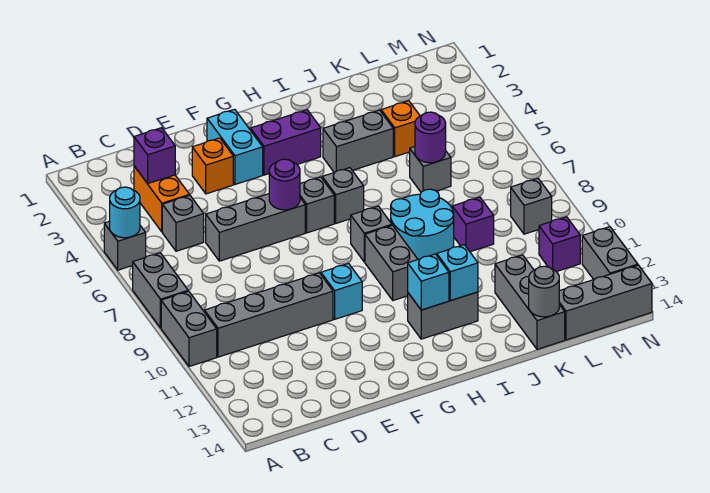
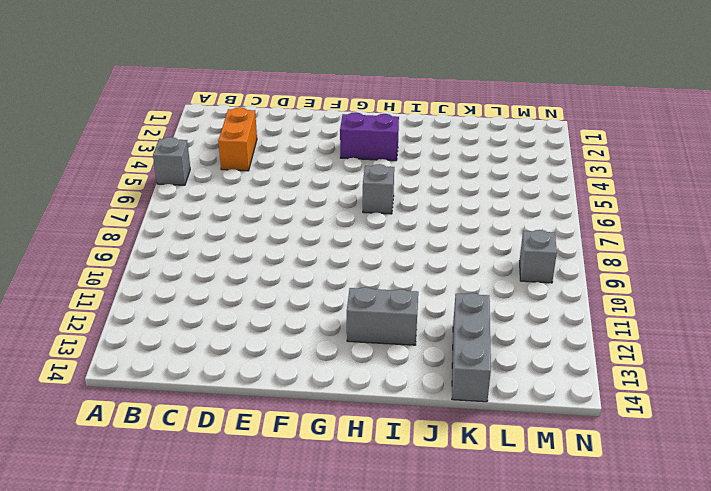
none -> grey 1x2 brick [133,253,188,328]
none -> grey 1x2 brick [161,291,217,366]
none -> grey 1x4 brick [205,273,333,357]
none -> grey 1x1 brick [162,196,204,251]

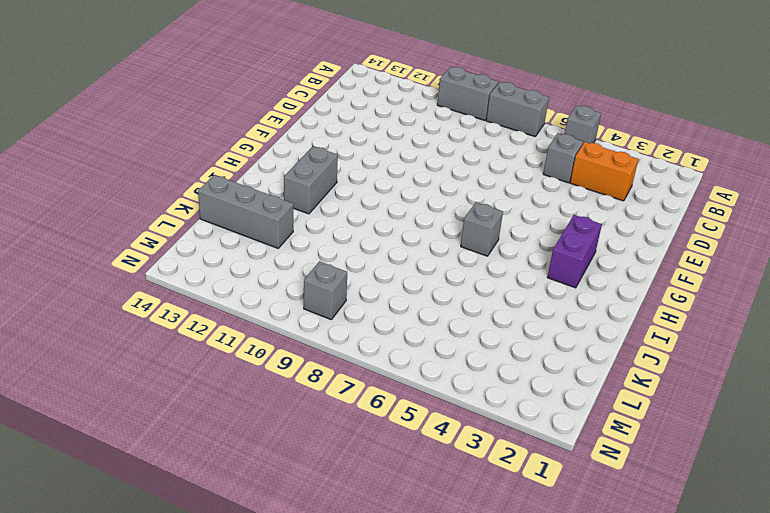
none -> grey 1x4 brick [205,273,333,357]
none -> grey 1x3 brick [206,194,305,261]
none -> orange 1x1 brick [192,138,233,194]
none -> cyan 1x2 brick [207,109,263,184]

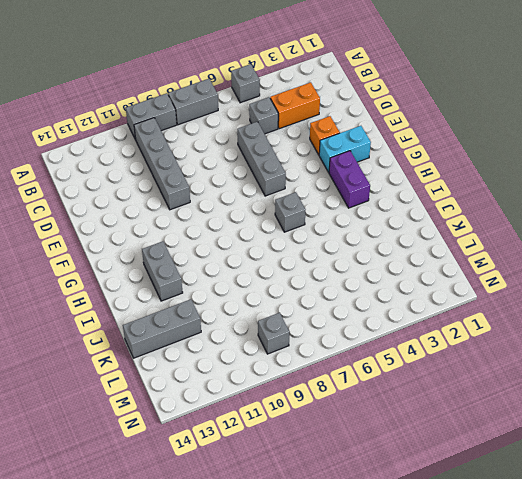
none -> cyan 1x1 brick [321,264,362,319]
none -> grey 1x1 brick [300,177,334,233]
none -> grey 1x1 brick [351,206,392,262]
none -> grey 1x2 brick [365,225,418,300]

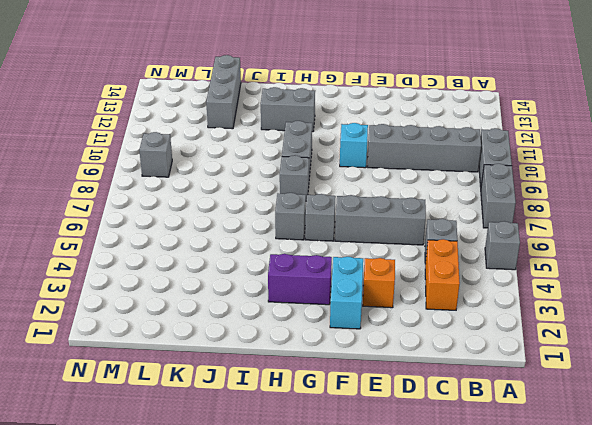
none -> grey 1x2 brick [323,110,393,173]
none -> cyan 2x2 round brick [391,189,454,259]
none -> orange 1x1 brick [381,101,420,157]
none -> grey 1x1 brick [410,147,451,192]

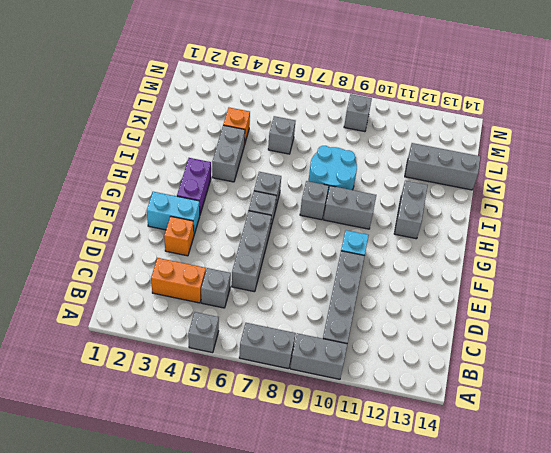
none -> purple 1x1 brick [452,197,494,252]
none -> grey 1x3 brick [559,265,652,340]
none -> purple 1x1 brick [539,217,580,272]
none -> grey 1x2 brick [582,227,638,280]

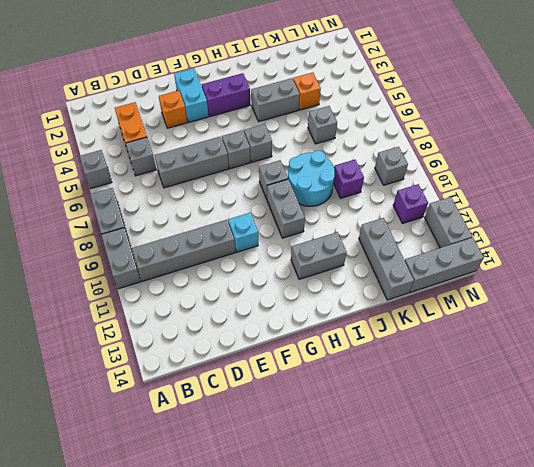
none -> cyan 1x1 round brick [110,187,140,238]
none -> purple 1x1 brick [134,128,175,184]
none -> purple 1x1 round brick [269,159,300,210]
none -> cyan 1x1 brick [408,254,449,310]

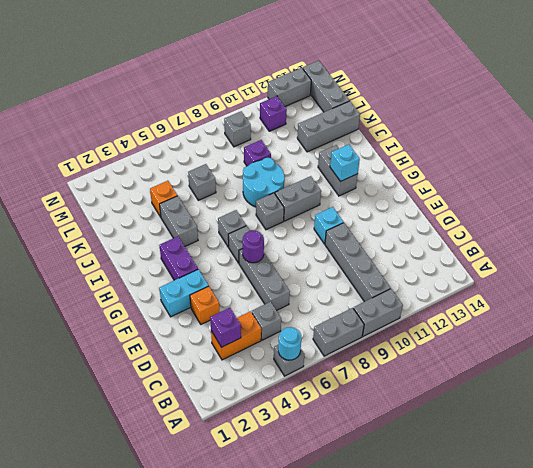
none -> cyan 1x1 brick [437,245,478,301]
none -> purple 1x1 round brick [415,112,446,163]
none -> grey 1x1 round brick [529,266,559,317]

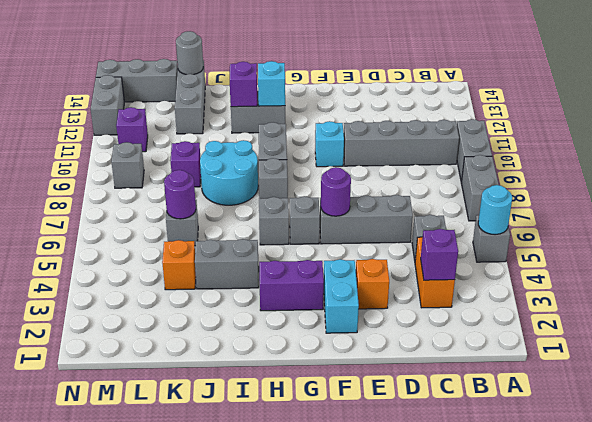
purple 1x1 brick [230,62,257,107] -> cyan 1x1 brick [437,245,478,301]

